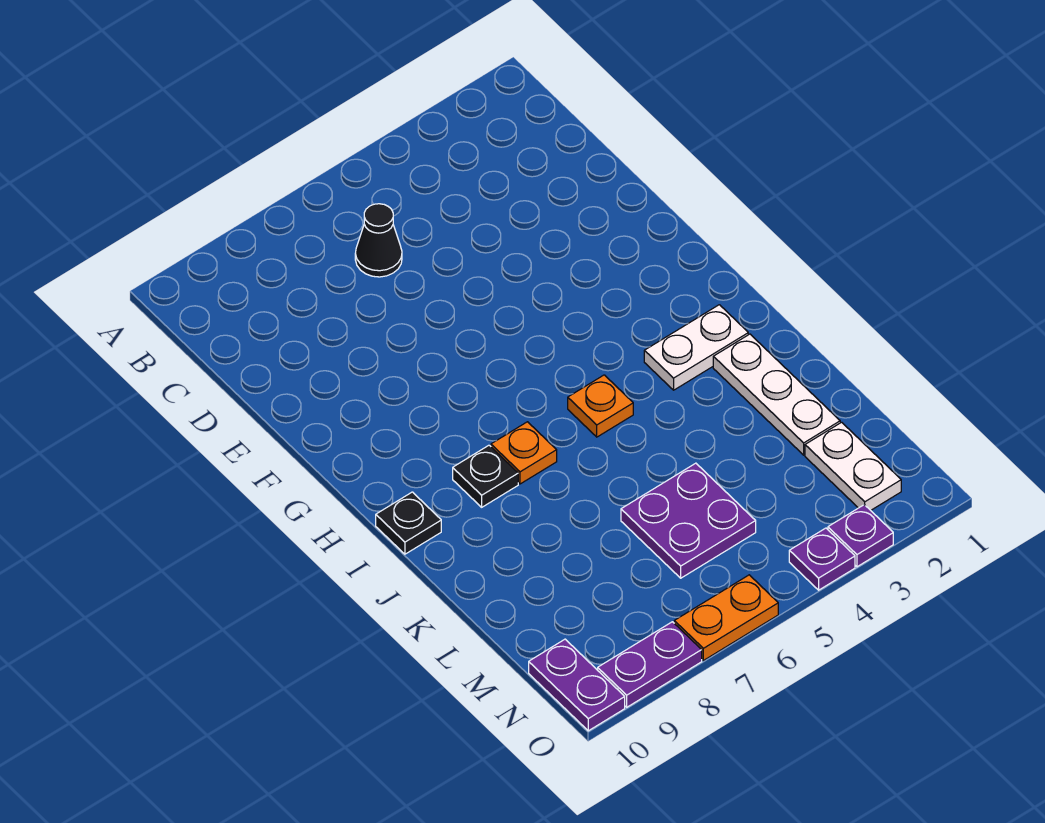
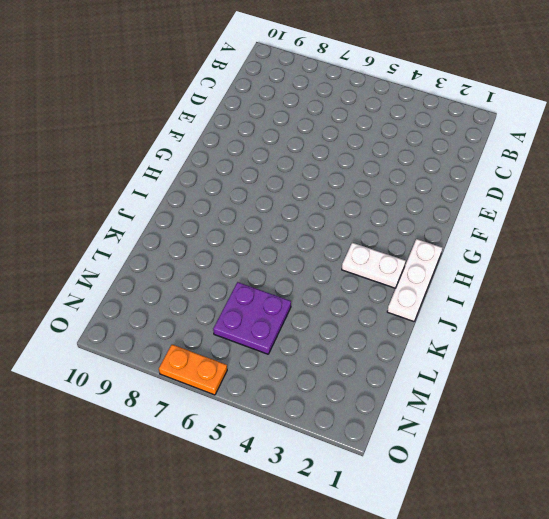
white 1x3 plate [387,239,442,321] -> white 1x3 plate moved to [713,334,840,455]
none -> black 1x1 cone [355,204,402,277]
none -> orange 1x1 plate [568,375,633,437]
none -> orange 1x1 plate [491,422,557,484]

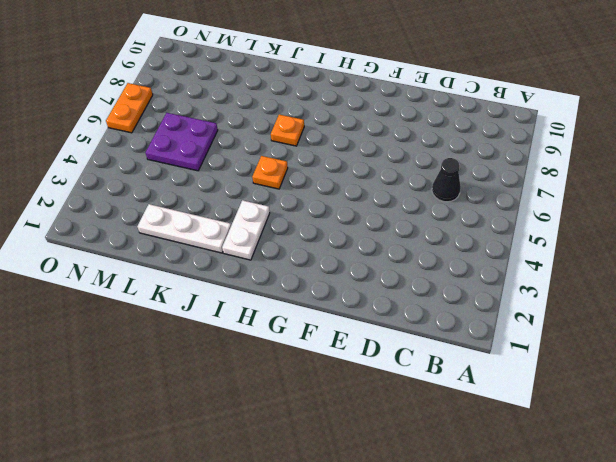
none -> black 1x1 plate [453,445,518,507]
none -> black 1x1 plate [376,492,441,554]
none -> white 1x2 plate [805,422,901,510]

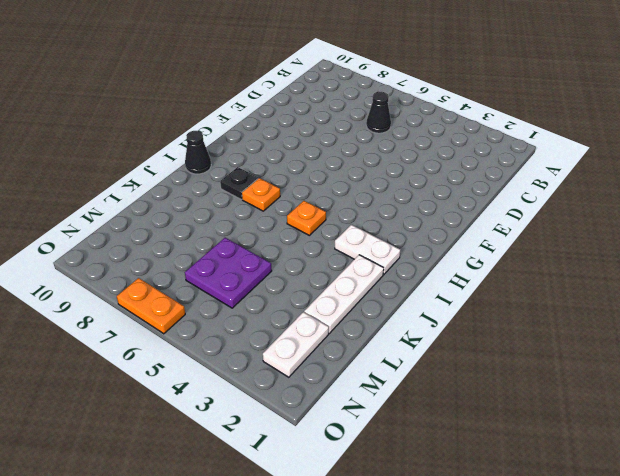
black 1x1 cone [185,131,211,174] -> black 1x1 plate [376,492,441,554]
none -> purple 1x2 plate [529,639,625,731]
none -> purple 1x1 plate [828,505,893,567]
none -> purple 1x1 plate [789,528,855,590]

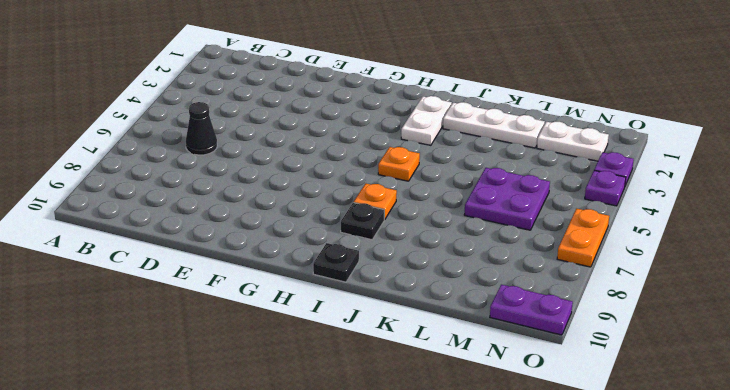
none -> purple 1x2 plate [598,622,702,707]

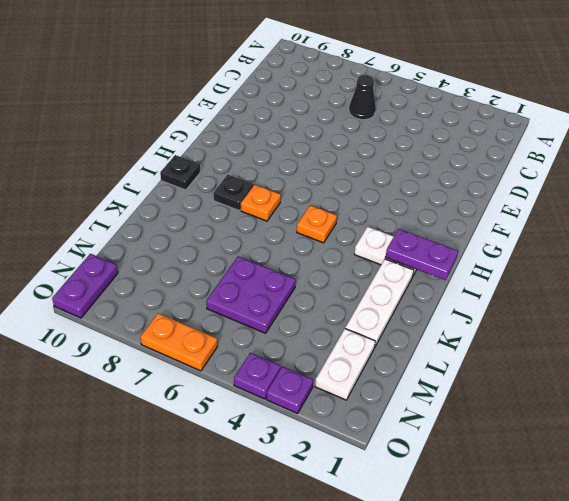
purple 1x2 plate [385,229,458,280] -> purple 1x2 plate moved to [598,622,702,707]

